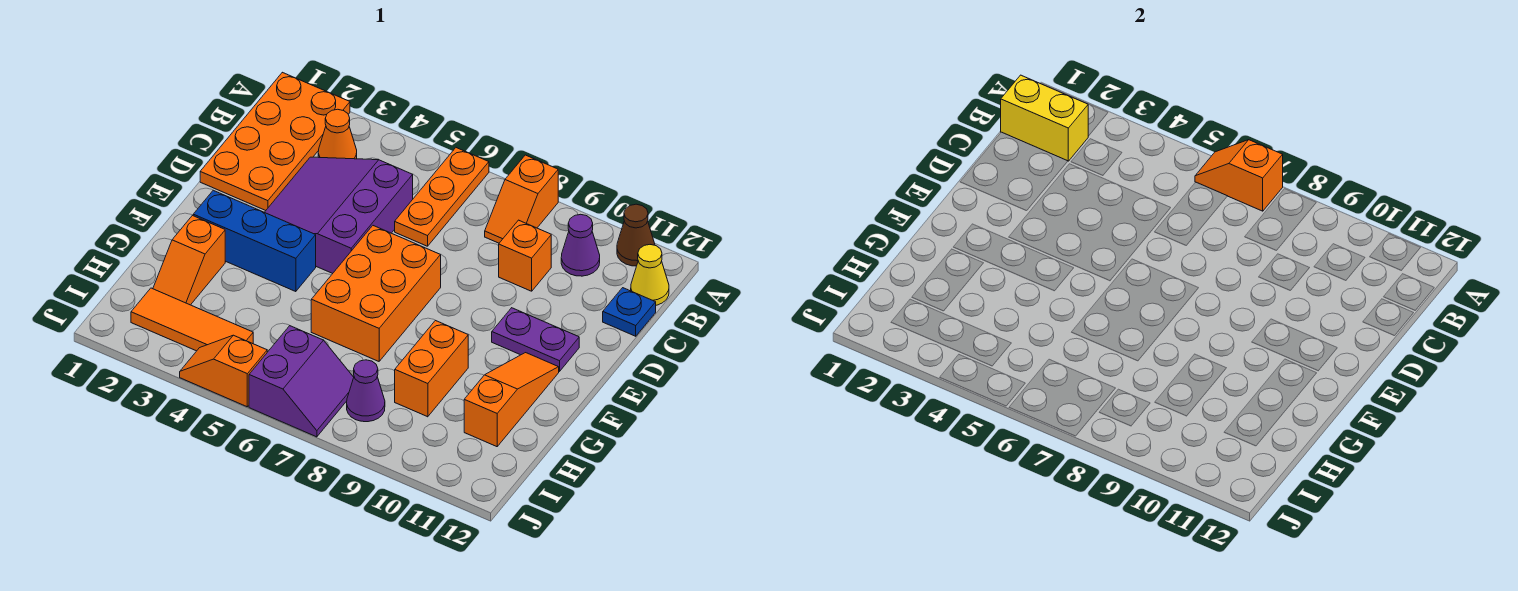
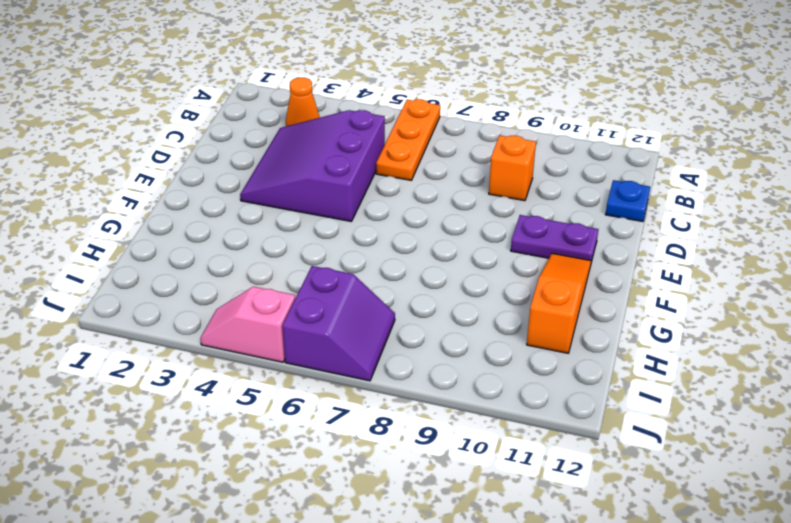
pink 1x2 slope [200,287,295,362] -> orange 1x2 slope [180,335,267,407]
none -> orange 2x4 plate [200,72,350,210]
none -> orange 1x2 slope [485,155,558,243]
none -> brown 1x1 cone [617,204,655,266]

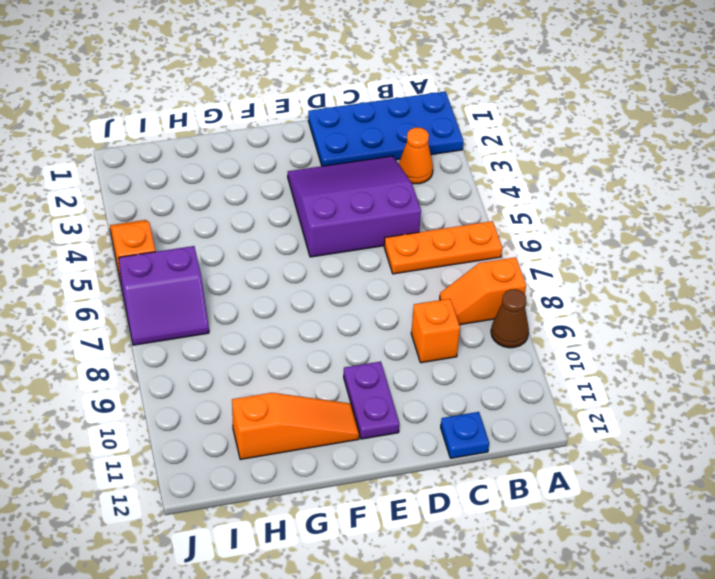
blue 2x4 plate [308,91,463,166] -> orange 2x4 plate [200,72,350,210]
brown 1x1 cone [491,289,529,348] -> brown 1x1 cone moved to [617,204,655,266]
none -> purple 1x1 cone [561,214,600,276]
none -> yellow 1x1 cone [631,245,669,305]
none -> orange 2x3 brick [311,226,441,361]

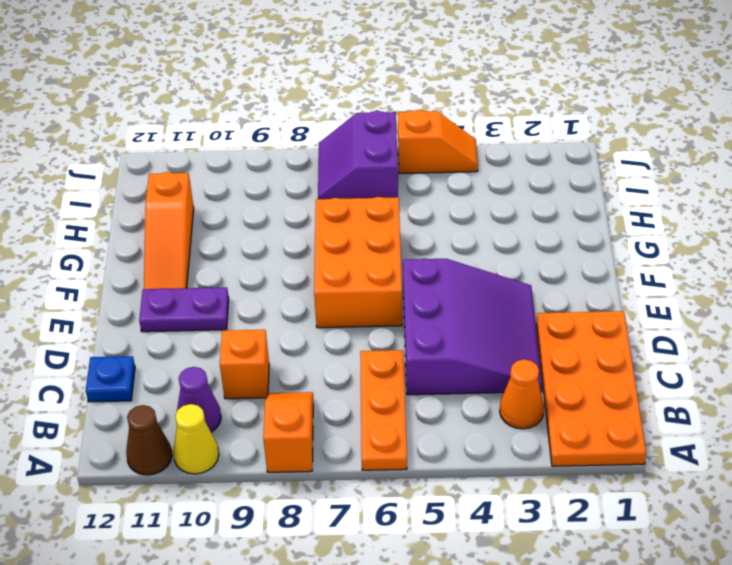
yellow 1x1 cone [173,404,219,474] -> yellow 1x1 cone moved to [631,245,669,305]
none -> blue 1x3 brick [193,190,316,292]
none -> orange 1x2 slope [153,215,225,305]
none -> orange 1x2 brick [395,320,468,417]

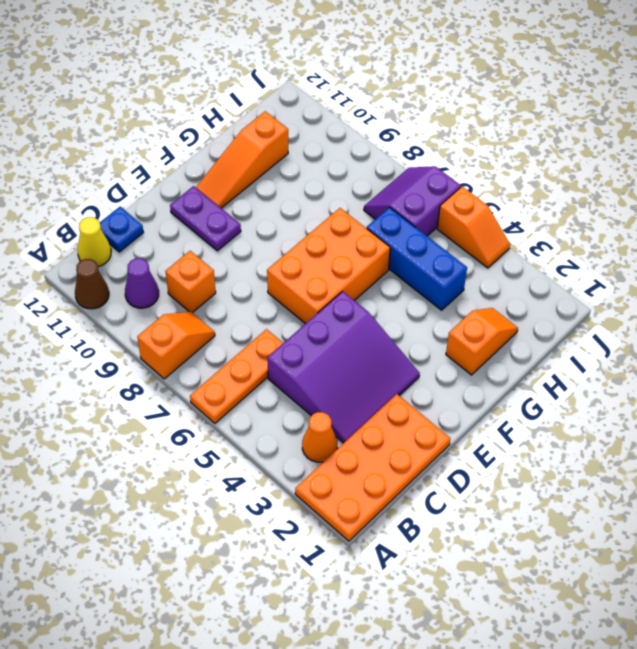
blue 1x3 brick [367,207,467,310] -> blue 1x3 brick moved to [193,190,316,292]
none -> orange 1x2 brick [395,320,468,417]
none -> orange 1x3 tile [131,288,253,351]
none -> purple 1x1 cone [347,360,385,422]

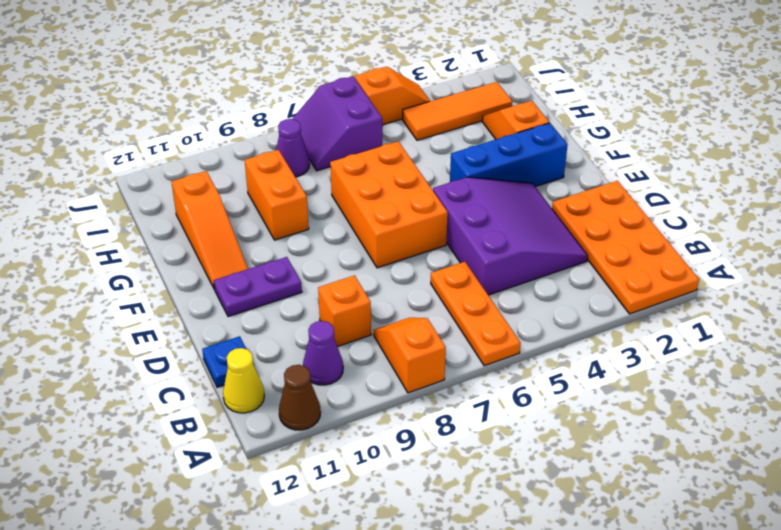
none -> orange 1x1 cone [318,109,357,159]
none -> orange 1x2 slope [1195,140,1283,211]
none -> yellow 1x2 brick [1001,75,1088,161]

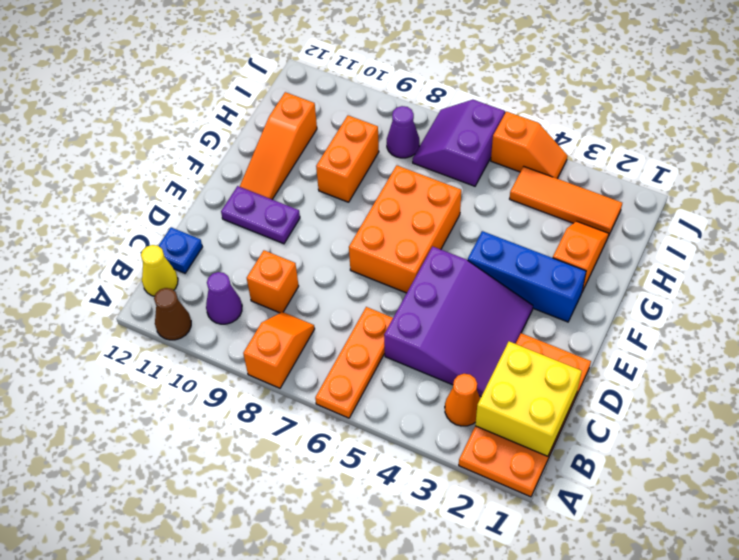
yellow 2x2 brick [475,341,582,456] -> yellow 1x2 brick [1001,75,1088,161]
none -> orange 1x2 slope [1195,140,1283,211]

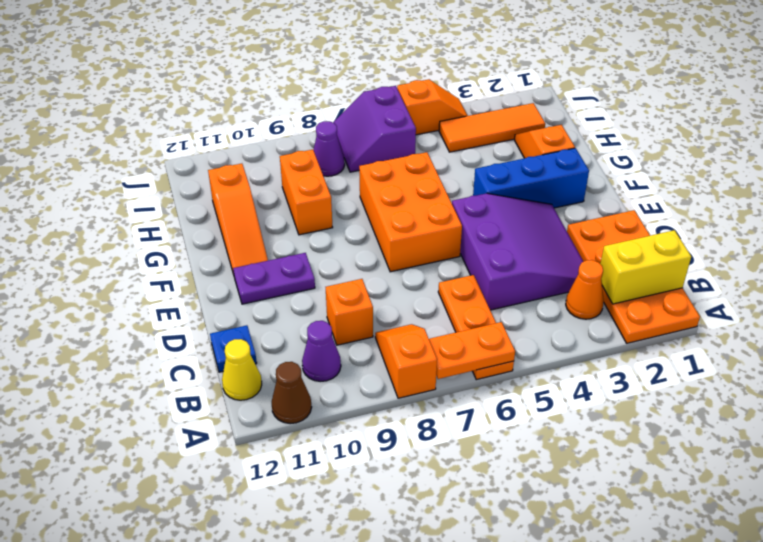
orange 1x2 plate [429,322,515,379] -> orange 1x2 slope [1195,140,1283,211]

